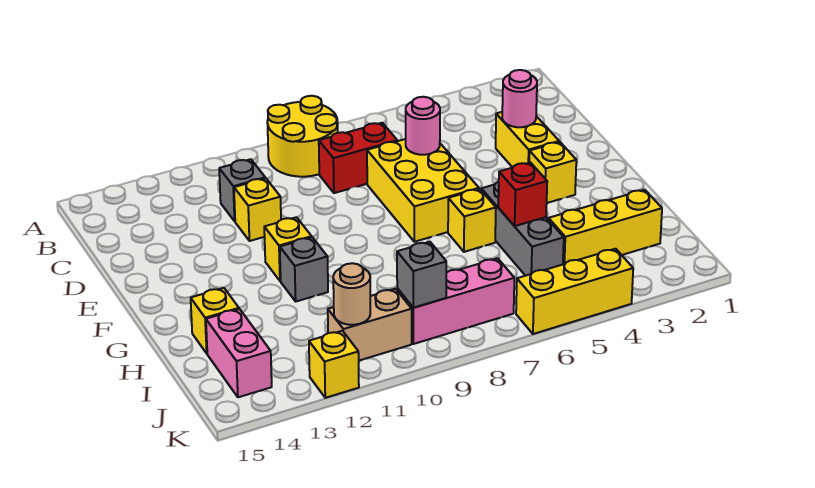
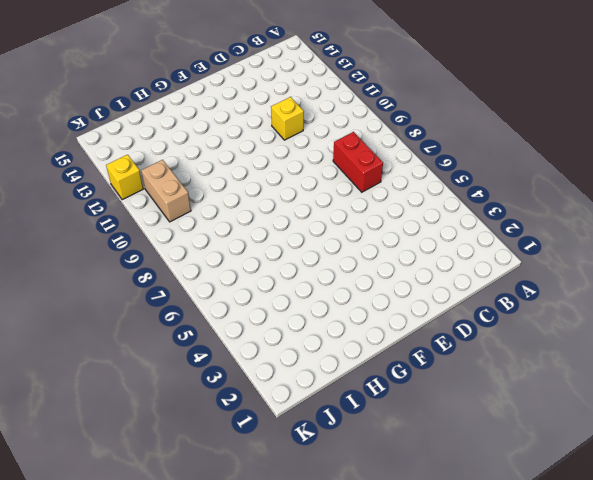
none -> yellow 2x2 round brick [267,96,338,177]
none -> grey 1x1 brick [219,159,265,221]
none -> yellow 1x2 brick [496,112,559,167]

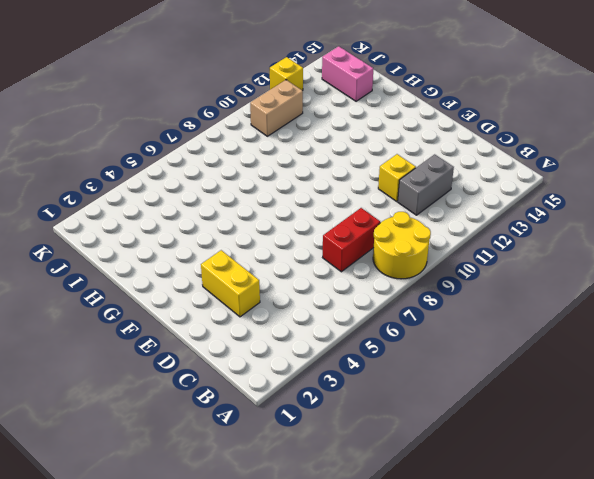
grey 1x2 brick [398,154,454,215] -> grey 1x1 brick [219,159,265,221]
none -> yellow 2x3 brick [367,139,479,242]
none -> yellow 1x1 brick [529,142,576,203]
none -> yellow 1x1 brick [264,217,312,281]

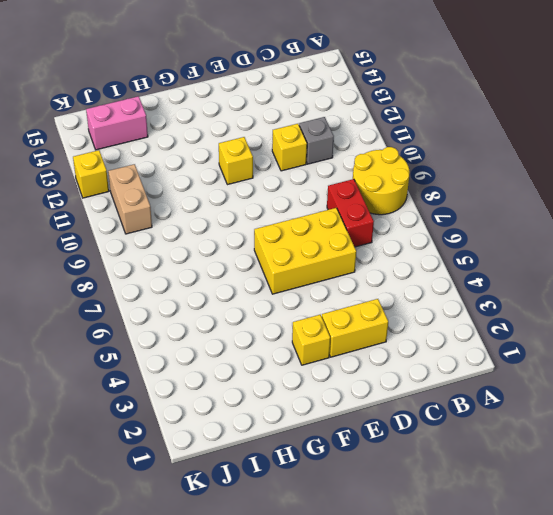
none -> grey 1x3 brick [481,182,564,276]
none -> yellow 1x1 brick [448,189,496,252]
none -> grey 1x1 brick [280,237,328,301]

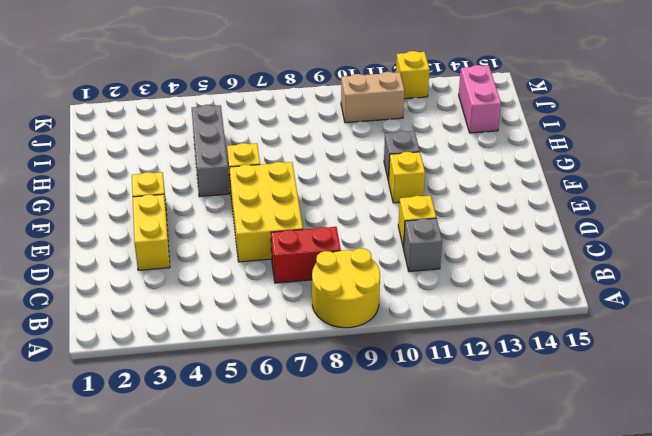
none -> yellow 1x1 brick [191,288,239,353]
none -> yellow 1x3 brick [549,190,662,264]
none -> pink 1x3 brick [397,258,514,344]

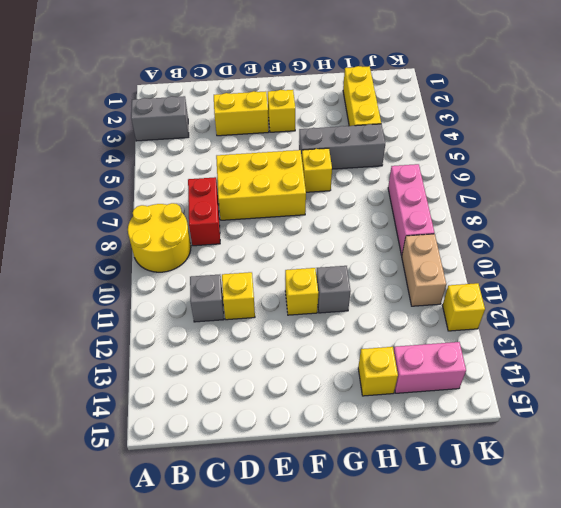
grey 1x2 brick [131,96,189,141] -> none
none -> yellow 1x3 brick [516,249,633,334]
none -> pink 1x1 round brick [502,70,537,127]
none -> pink 1x1 round brick [406,97,440,155]

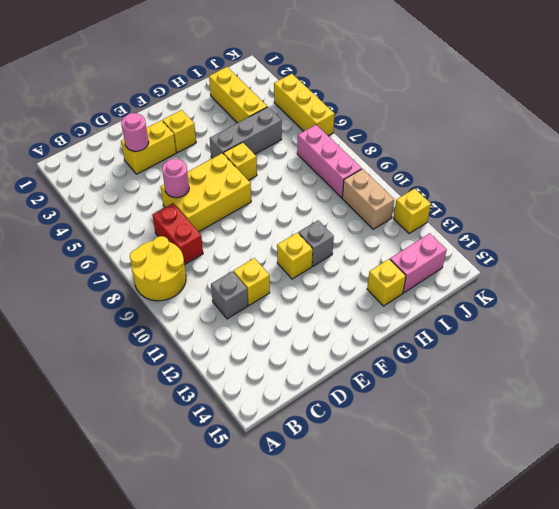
none -> red 1x1 brick [498,163,547,226]
none -> grey 1x1 brick [397,242,446,308]
none -> tan 1x1 round brick [333,263,370,325]

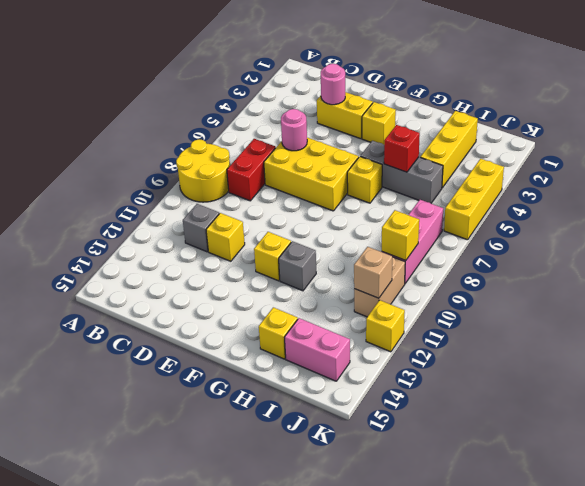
yellow 1x1 brick [382,210,419,261] -> grey 1x1 brick [397,242,446,308]
tan 1x1 brick [354,247,392,298] -> tan 1x1 round brick [333,263,370,325]

